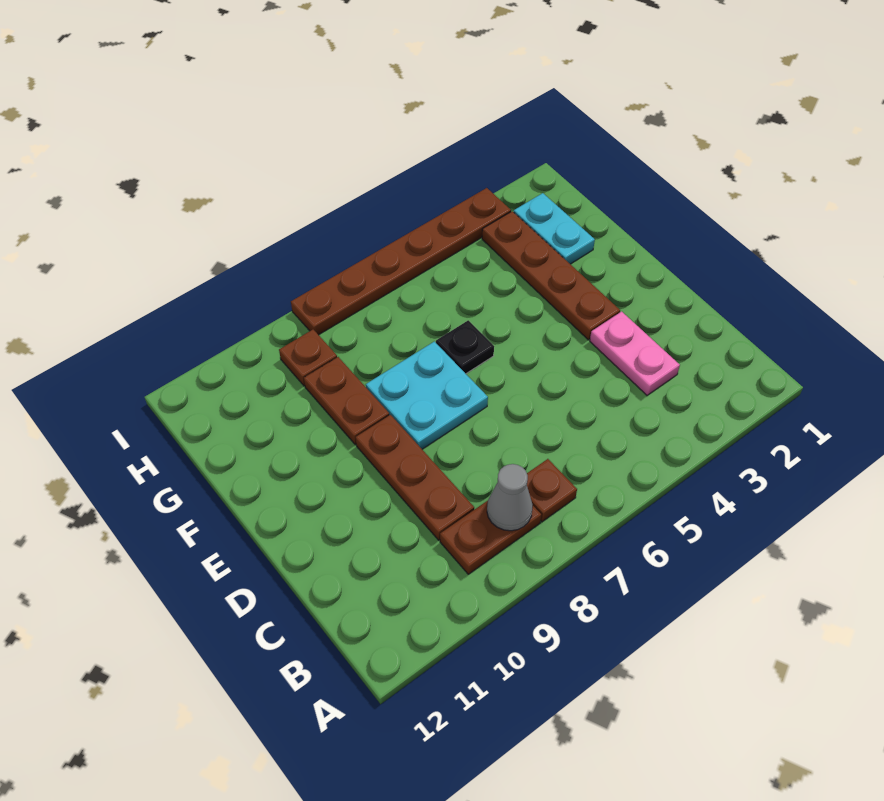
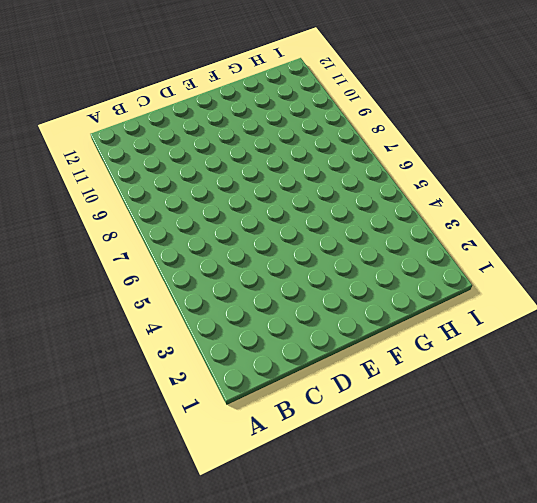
none -> brown 1x1 plate [527,459,577,522]
none -> brown 1x2 plate [440,501,541,574]
none -> pink 1x2 plate [590,311,680,395]

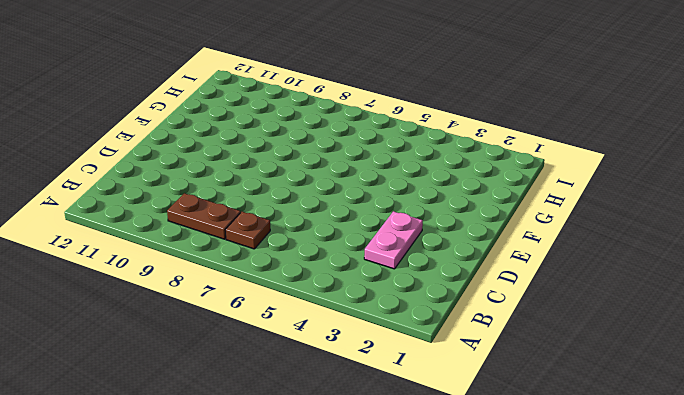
none -> brown 1x3 plate [356,415,474,540]
none -> brown 1x4 plate [482,211,620,340]
none -> cyan 2x2 plate [366,341,488,449]

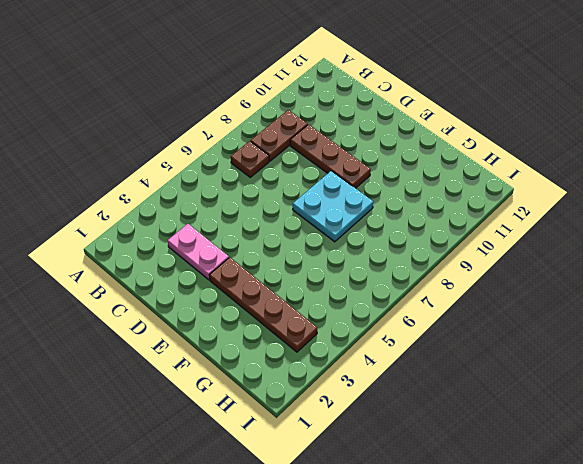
none -> black 1x1 plate [436,320,494,374]
none -> brown 1x2 plate [304,357,389,445]
none -> cyan 1x2 plate [514,193,595,264]

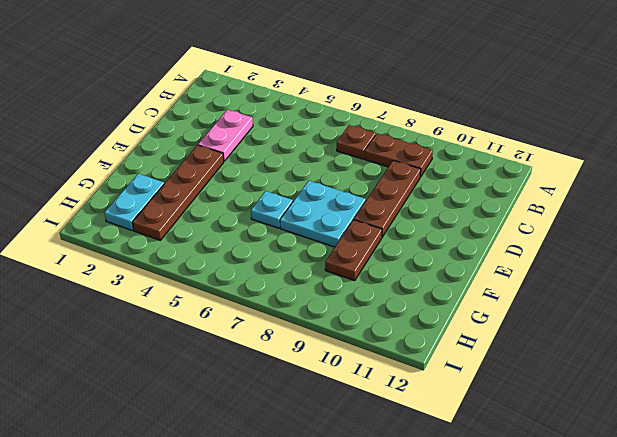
cyan 1x1 plate [251,191,293,228] -> black 1x1 plate [436,320,494,374]
none -> brown 1x1 plate [279,330,337,386]
none -> brown 1x6 plate [291,188,511,335]
none -> grey 1x1 cone [487,464,533,531]

